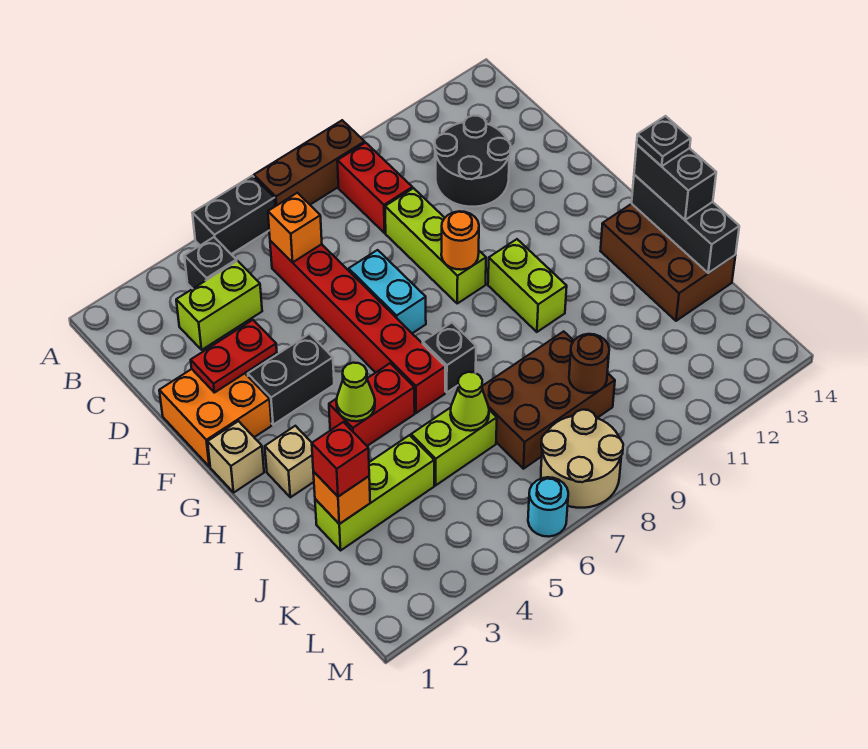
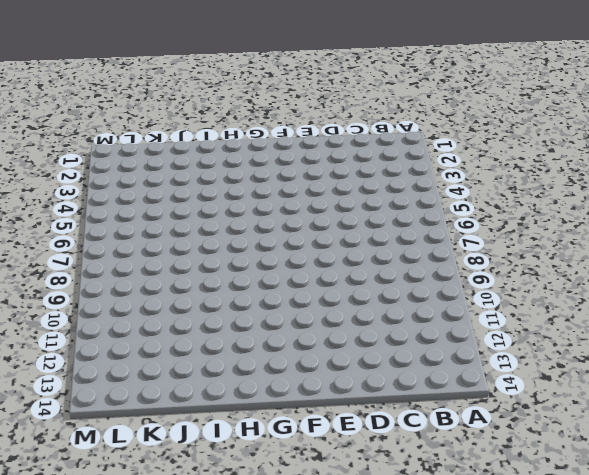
none -> black 1x2 brick [192,176,275,254]
none -> brown 1x3 brick [254,120,365,206]
none -> black 1x1 brick [184,237,236,289]
none -> red 1x2 brick [337,143,412,233]

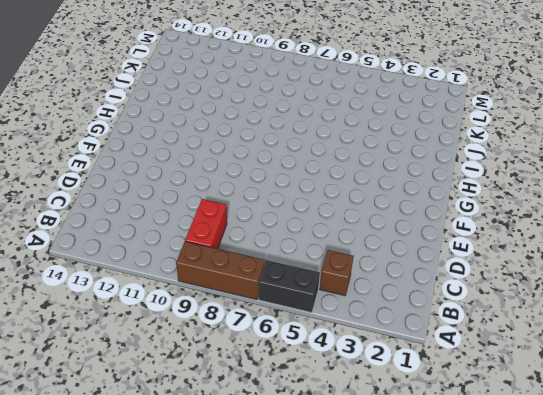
brown 1x1 brick [320,250,354,296] -> black 1x1 brick [184,237,236,289]
none -> lime 1x2 brick [176,261,262,350]
none -> red 1x6 brick [270,241,445,413]
none -> black 2x2 round brick [435,115,511,207]
none -> lime 1x3 brick [385,188,486,303]

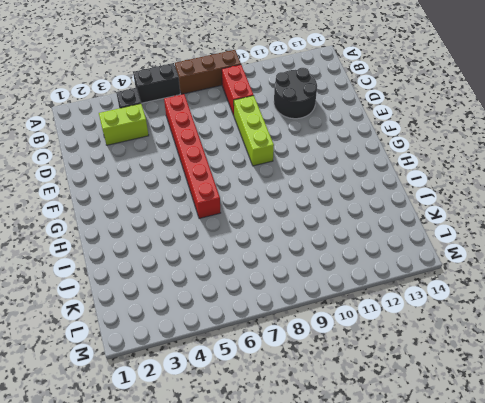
none -> orange 2x2 brick [159,369,272,467]
none -> cyan 1x2 brick [349,250,426,333]
none -> black 1x2 brick [248,334,334,425]
none -> tan 1x1 brick [208,421,264,492]

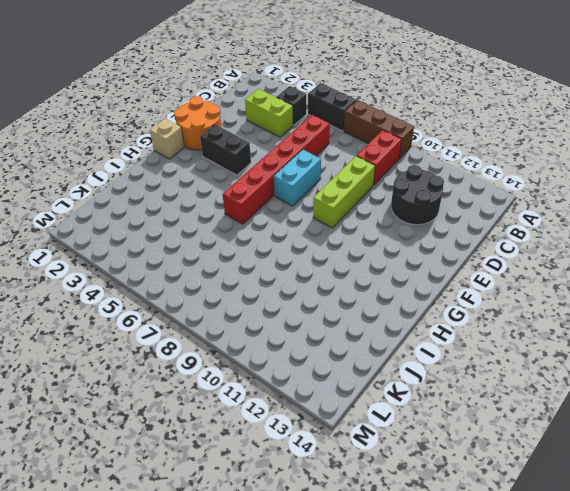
orange 2x2 round brick [174,96,221,150] -> orange 2x2 brick [159,369,272,467]
none -> lime 1x2 brick [488,239,567,332]
none -> tan 1x1 brick [265,426,314,497]
none -> red 1x2 brick [329,363,415,446]
none -> black 1x1 brick [423,323,476,392]

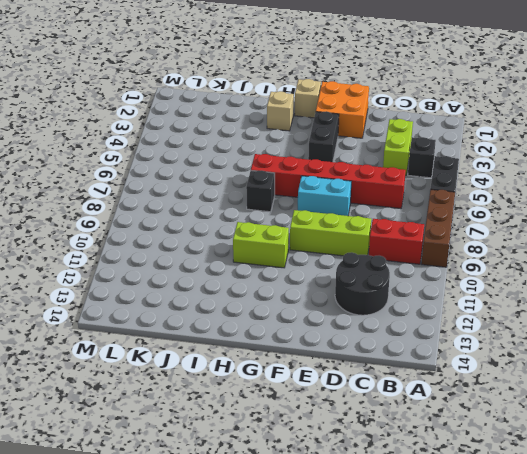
none -> red 1x2 brick [329,363,415,446]
none -> brown 2x3 brick [601,204,736,321]
none -> lime 1x3 brick [315,435,434,550]
none -> lime 1x2 brick [411,408,497,485]

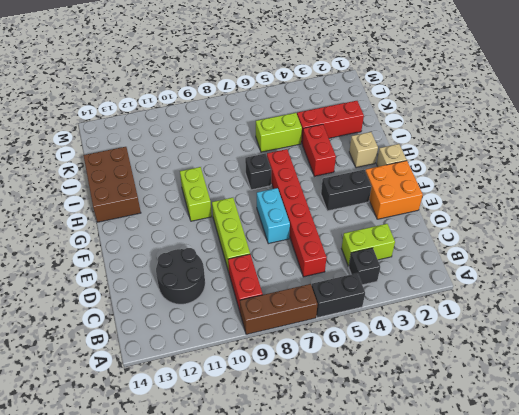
red 1x2 brick [302,124,336,176] -> red 1x2 brick turned to [329,363,415,446]
red 1x3 brick [297,101,364,143] -> lime 1x3 brick [315,435,434,550]
none -> brown 2x3 brick [482,331,615,469]
none -> tan 2x2 round brick [541,410,623,508]
none -> cyan 1x1 round brick [528,477,568,537]
none -> orange 1x1 brick [268,193,322,263]

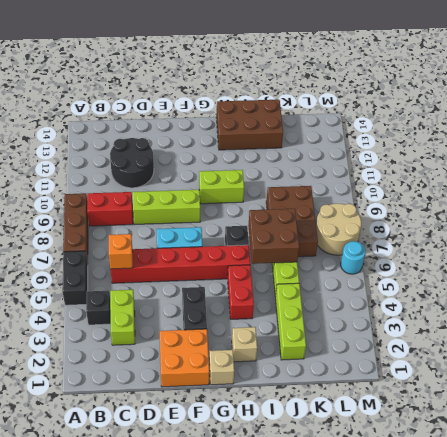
brown 2x2 brick [248,209,299,264] -> lime 1x1 cone [450,372,489,431]
none -> red 1x2 plate [191,320,277,393]
none -> orange 1x1 round brick [441,211,479,270]
none -> lime 1x1 cone [336,363,375,421]
none -> black 1x3 brick [632,175,739,273]

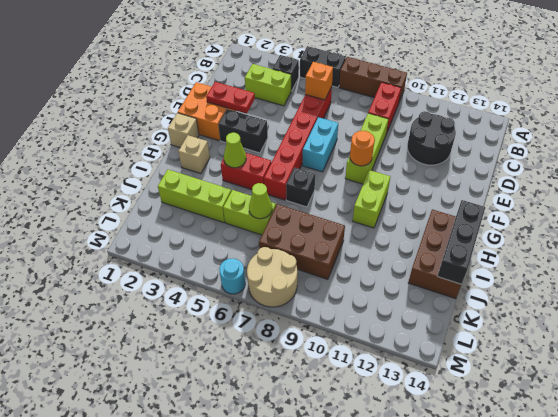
none -> orange 1x1 brick [313,471,370,524]
none -> brown 1x1 round brick [569,334,609,393]
none -> black 1x2 brick [634,145,716,220]
none -> red 1x1 brick [312,422,369,497]

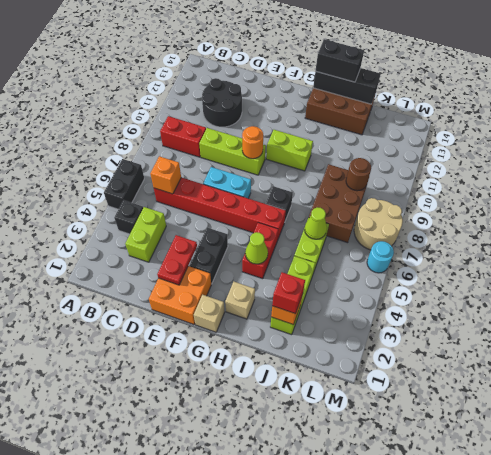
none -> brown 1x3 brick [254,120,365,206]
none -> black 1x1 plate [637,116,691,166]

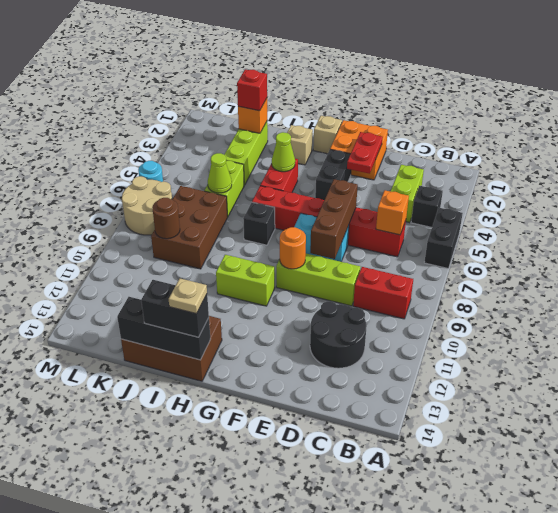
brown 1x3 brick [310,179,358,259] -> brown 1x3 brick moved to [254,120,365,206]
tan 1x1 plate [169,279,207,314] -> black 1x1 plate [637,116,691,166]

